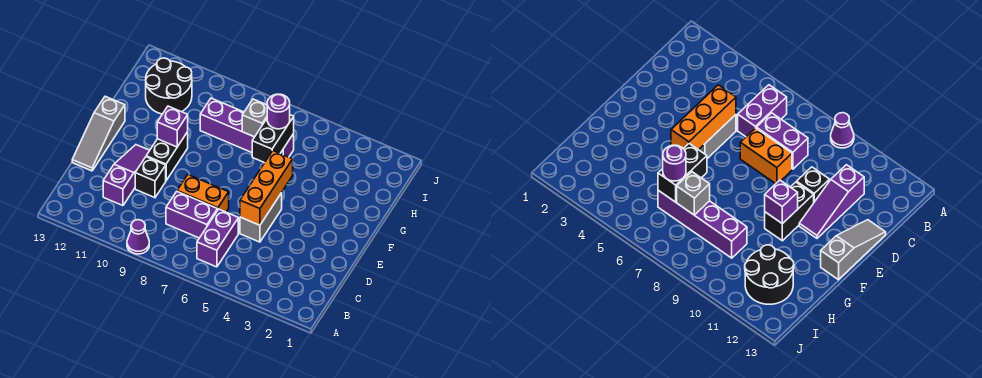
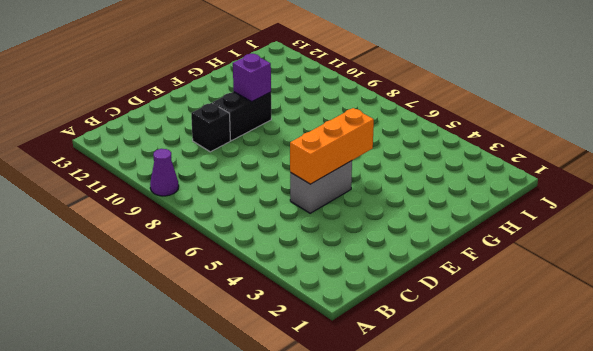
none -> purple 1x2 brick [197,209,238,267]
none -> purple 1x2 brick [166,192,218,238]
none -> purple 1x3 slope [103,145,150,206]

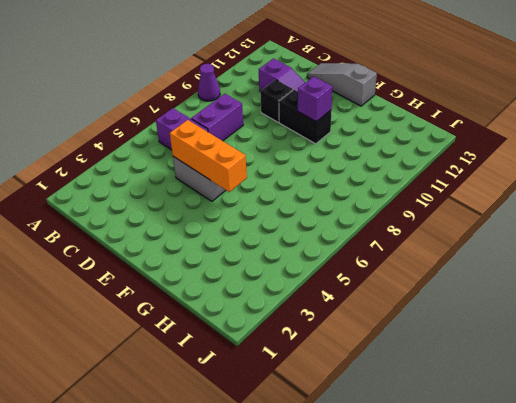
none -> orange 1x2 brick [177,175,229,212]
none -> purple 1x4 brick [200,98,294,157]
none -> black 2x2 round brick [146,58,192,114]

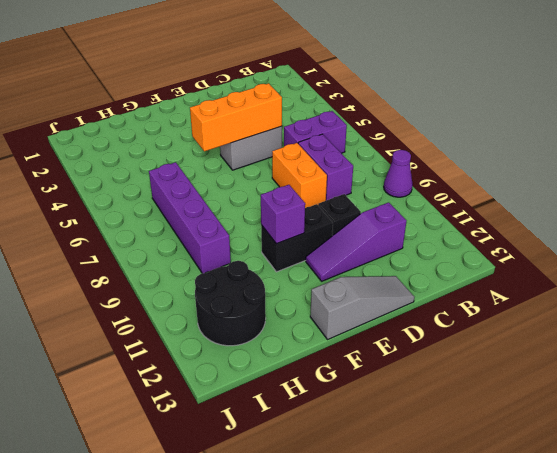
none -> black 1x2 brick [252,115,294,163]
none -> grey 1x1 brick [242,99,267,137]
none -> purple 1x1 round brick [267,94,290,129]

